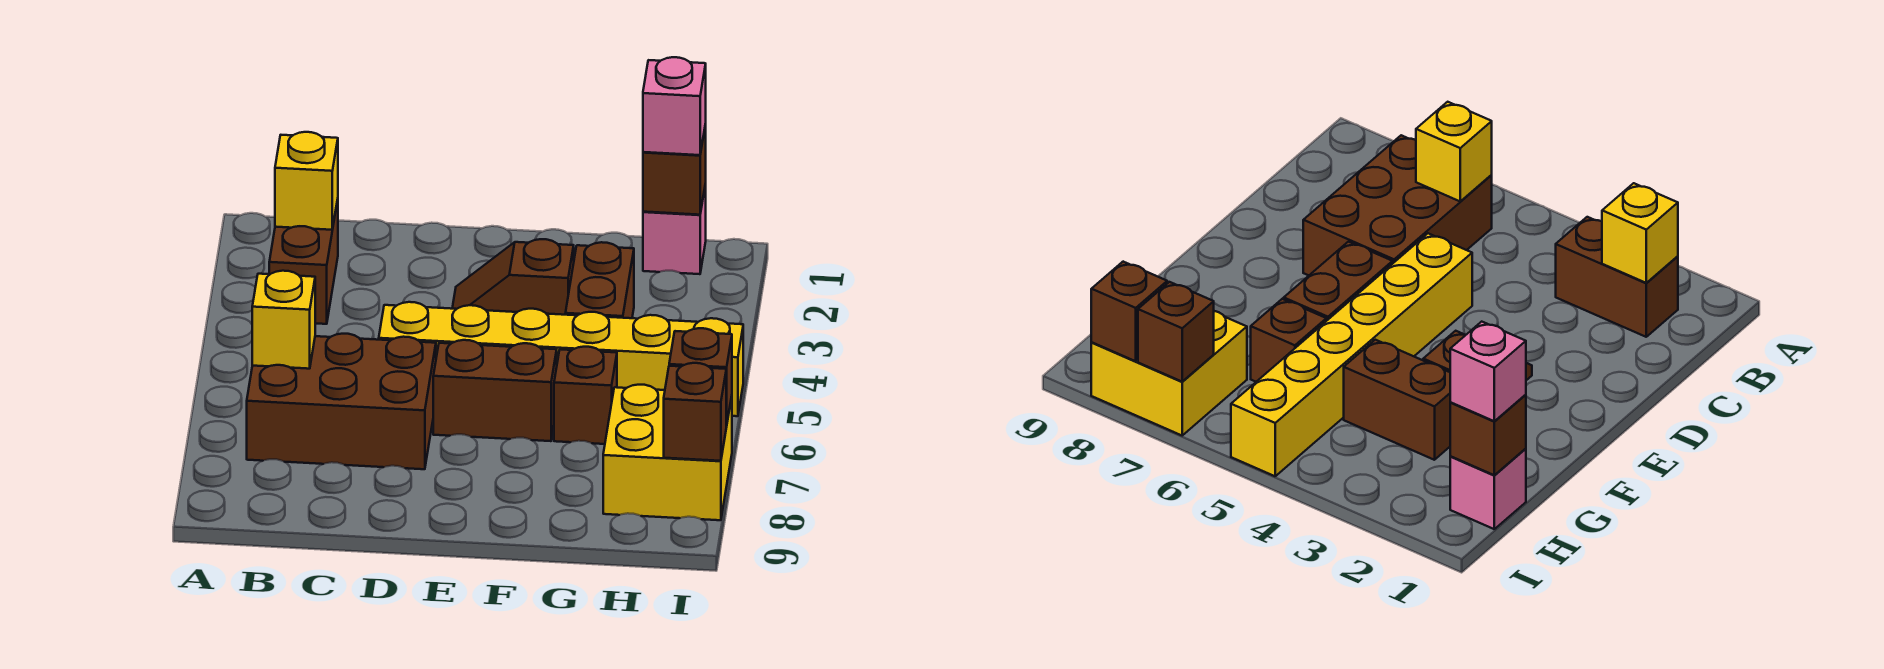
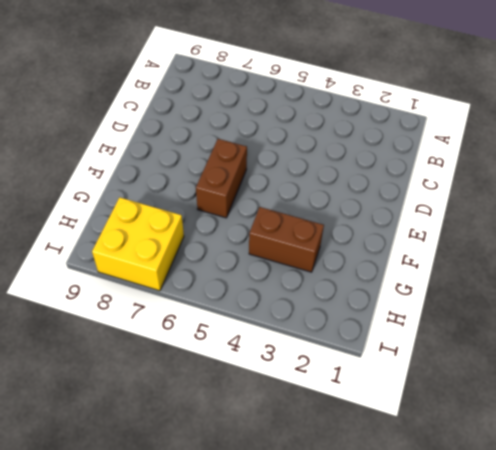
none -> brown 1x2 brick [269,199,338,324]
none -> brown 2x3 brick [247,334,436,469]
none -> yellow 1x6 brick [379,302,743,416]

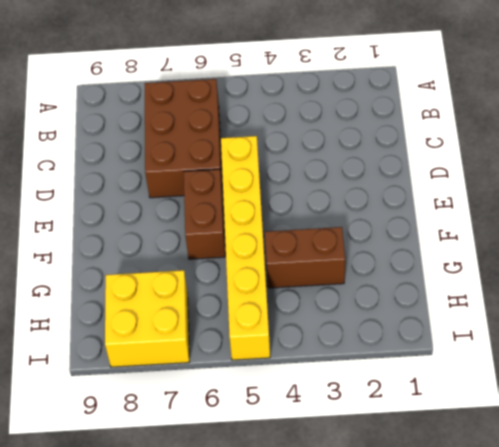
none -> brown 1x2 brick [269,199,338,324]
none -> brown 1x2 slope [452,239,574,315]
none -> brown 1x1 brick [554,347,617,444]

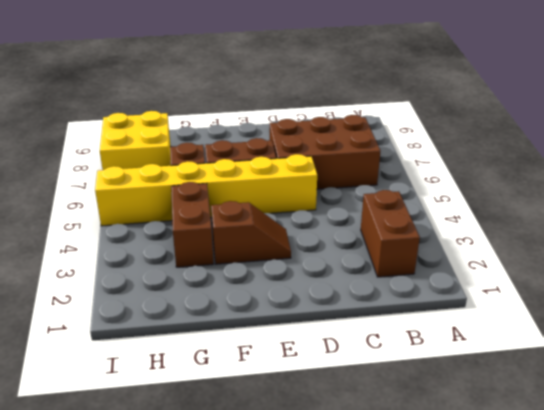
none -> pink 1x1 brick [643,184,706,274]
none -> yellow 1x1 brick [275,132,338,230]
none -> yellow 1x1 brick [252,271,315,369]

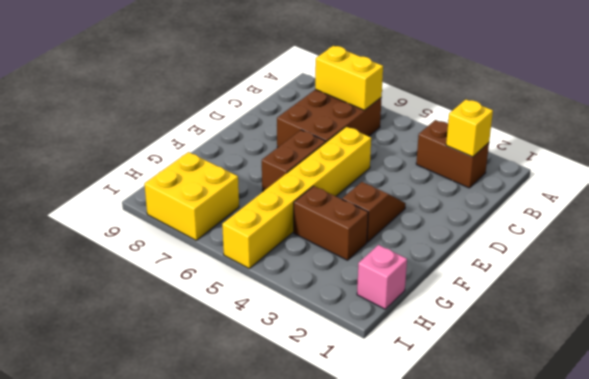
yellow 1x2 brick [315,46,383,110] -> yellow 1x1 brick [252,271,315,369]
none -> brown 1x1 brick [554,347,617,444]
none -> brown 1x1 brick [643,124,706,215]
none -> brown 1x1 brick [669,328,732,426]

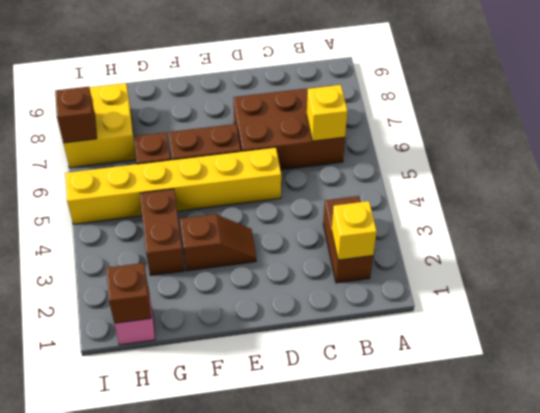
none -> brown 1x1 brick [664,363,726,461]
none -> pink 1x1 brick [643,57,706,155]

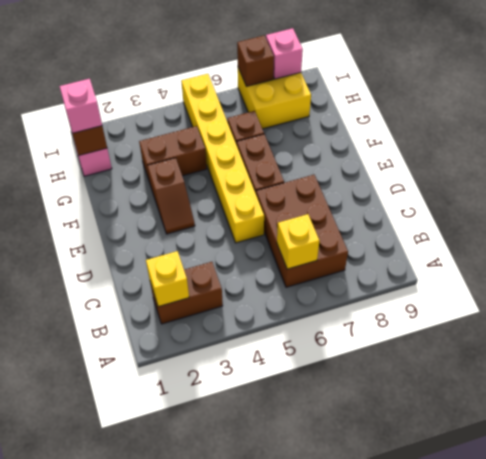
pink 1x1 brick [266,28,303,79] -> brown 1x1 brick [664,363,726,461]

